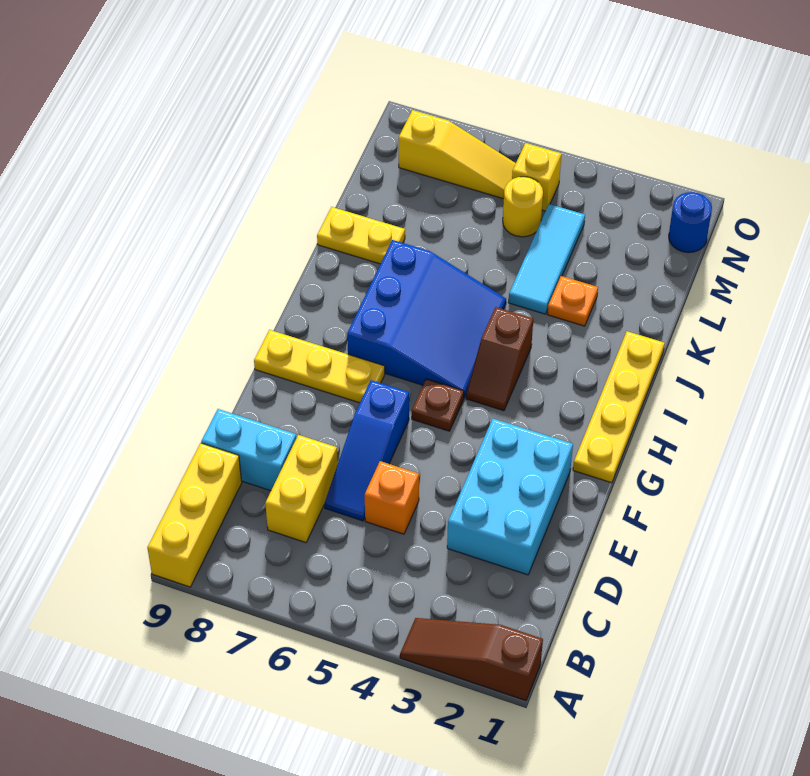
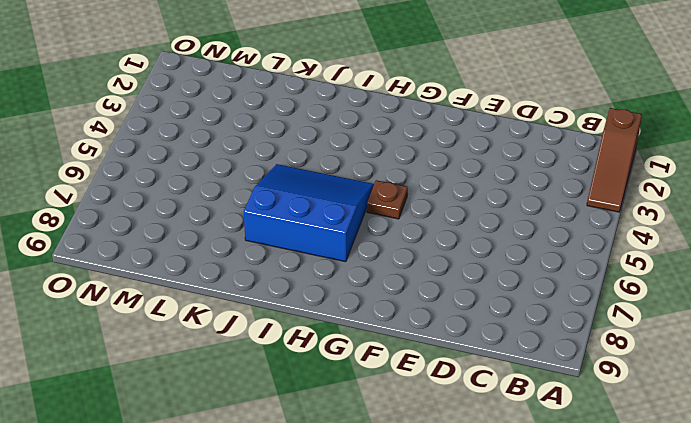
none -> yellow 1x3 brick [147,443,242,587]
none -> yellow 1x2 brick [265,435,338,543]
none -> cyan 2x3 brick [447,419,573,575]

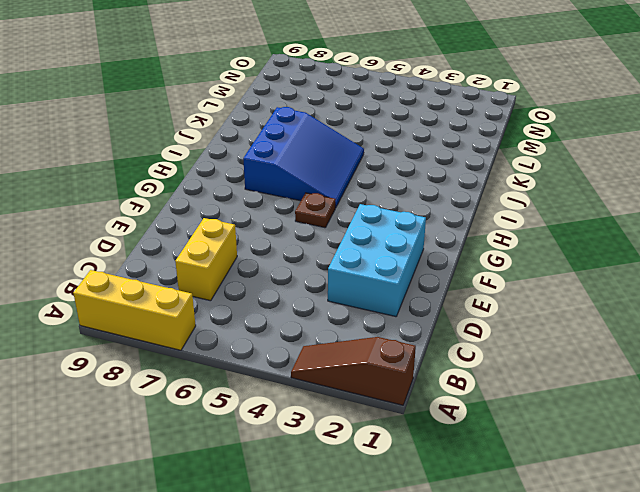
yellow 1x3 brick [73,270,196,350] -> yellow 1x3 brick turned to [147,443,242,587]
none -> orange 1x1 brick [365,461,419,534]
none -> blue 1x3 slope [324,380,409,521]
none -> cyan 1x2 brick [201,409,296,491]

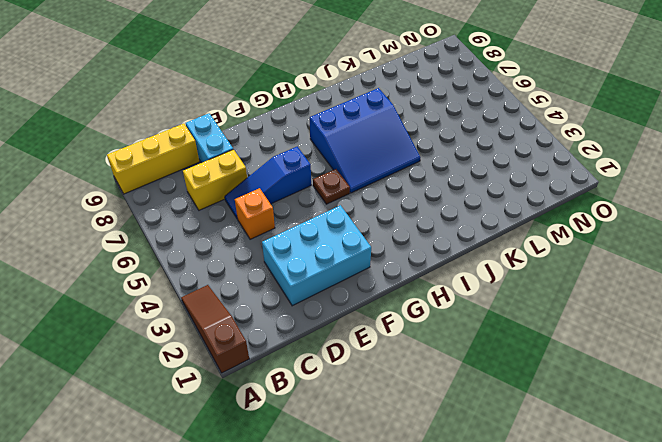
none -> yellow 1x4 plate [573,331,665,483]
none -> yellow 1x3 plate [254,330,385,403]
none -> brown 1x2 slope [466,307,533,411]

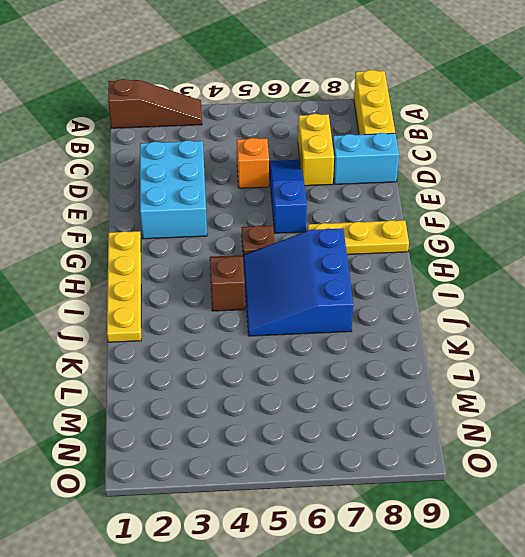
none -> orange 1x1 plate [547,276,598,326]
none -> cyan 1x3 tile [508,204,585,314]
none -> yellow 1x2 plate [317,207,405,264]

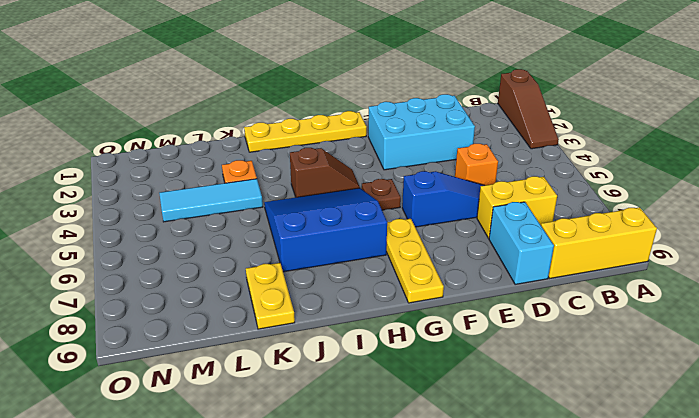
none -> yellow 1x1 round brick [503,177,543,237]
none -> blue 1x1 round brick [669,192,712,253]
none -> yellow 1x1 brick [512,143,562,211]

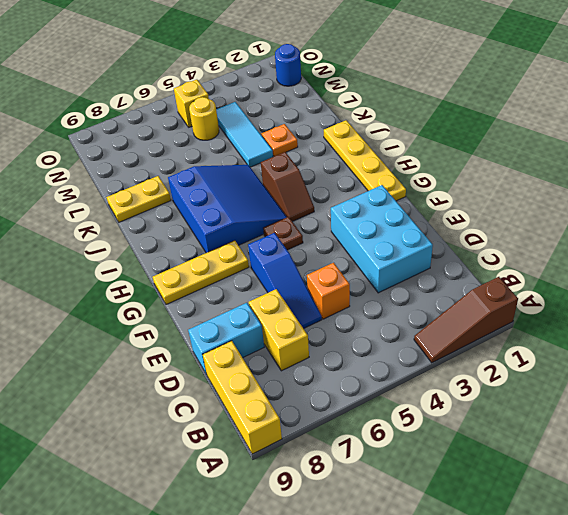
none -> yellow 1x3 slope [399,110,516,199]

